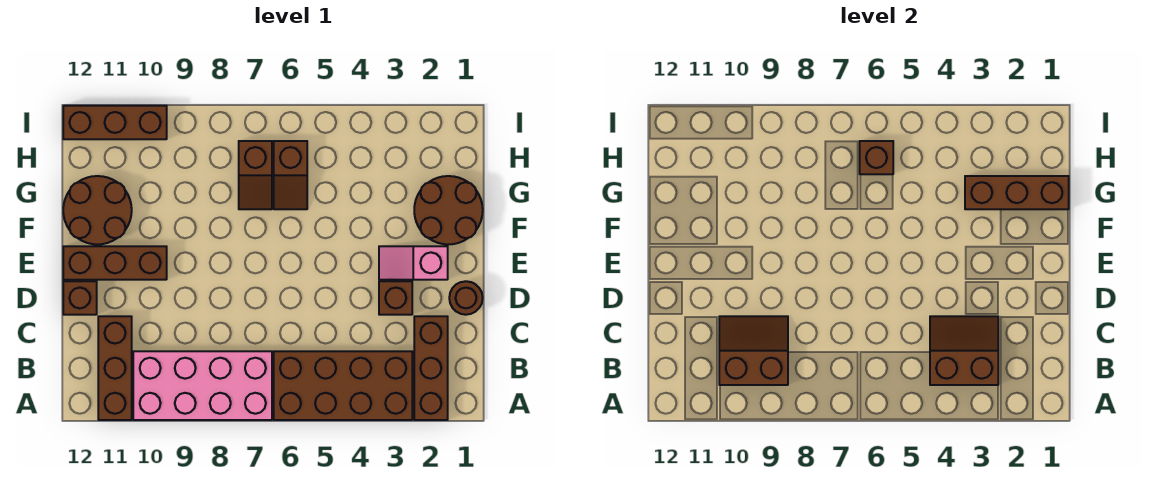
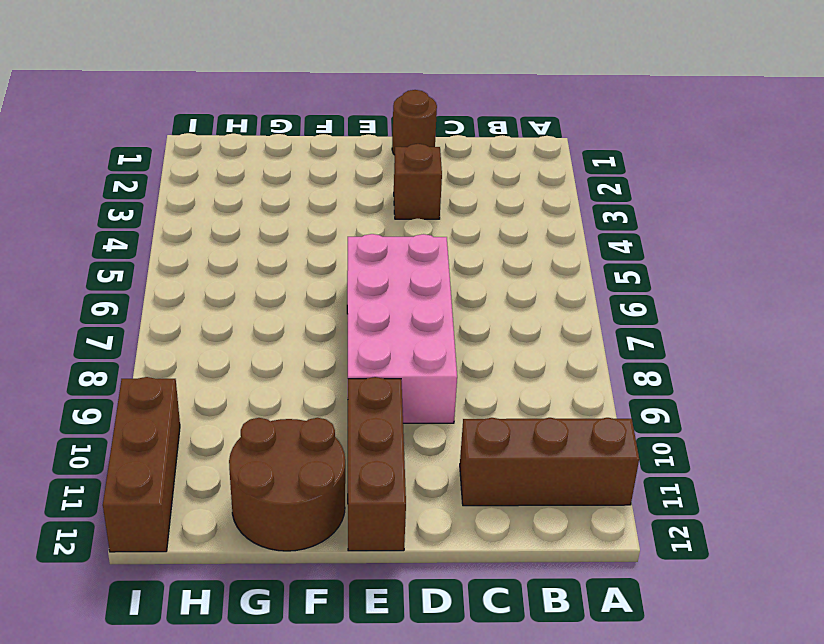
pink 2x4 brick [347,234,457,423] -> pink 2x4 brick moved to [133,351,272,420]
none -> brown 1x3 brick [414,316,448,420]
none -> brown 2x4 brick [274,351,412,420]
none -> brown 1x1 brick [63,281,97,315]

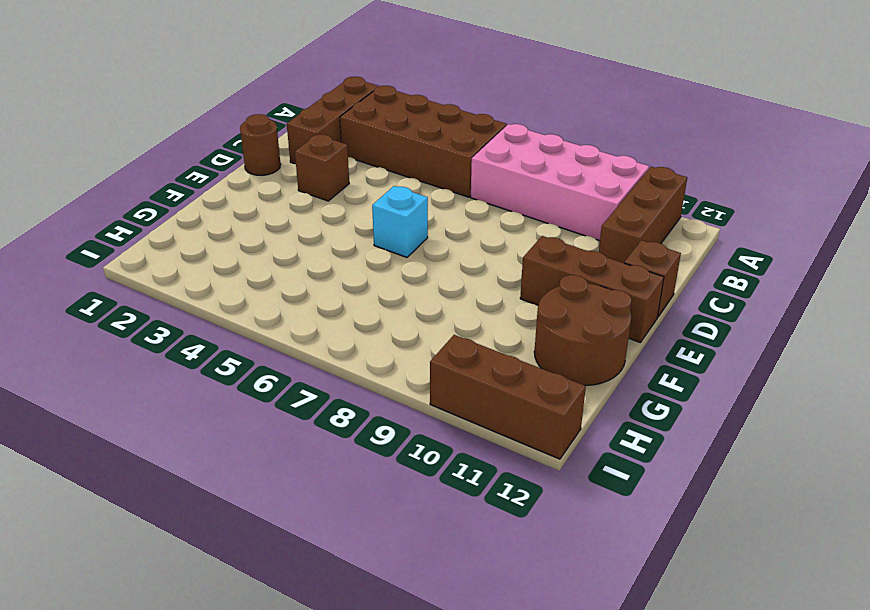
cyan 1x1 brick [372,186,428,257] -> none
none -> pink 1x2 slope [379,246,448,280]
none -> brown 2x2 round brick [414,176,483,244]
none -> brown 1x2 slope [274,141,307,209]

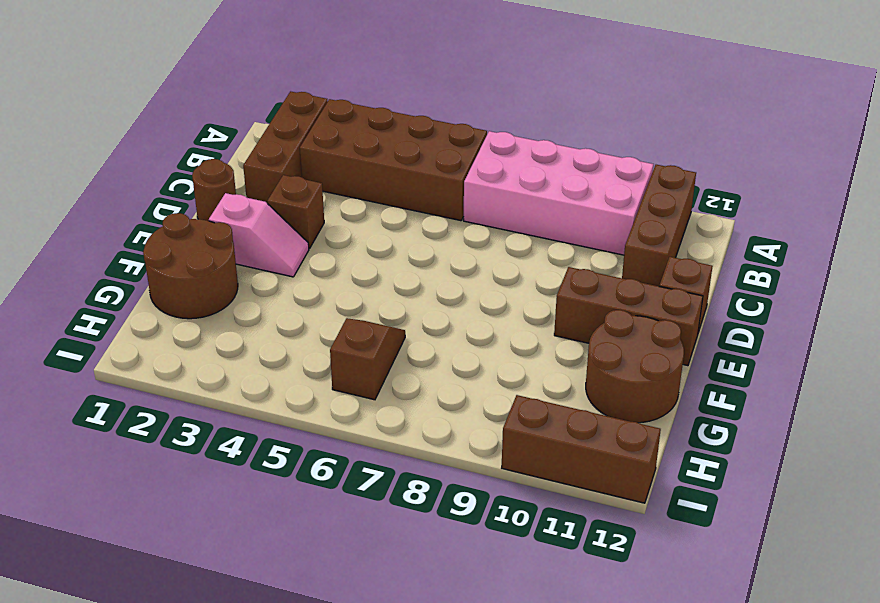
none -> brown 1x2 slope [239,141,272,209]
none -> brown 2x2 slope [930,316,998,385]
none -> brown 2x2 slope [719,316,788,385]

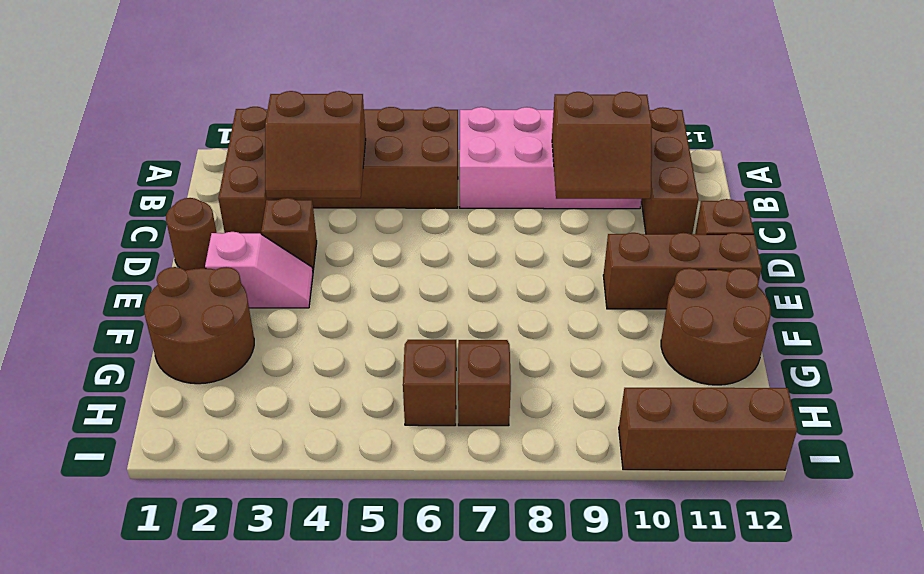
none -> brown 1x3 brick [965,176,1069,209]
none -> brown 1x1 brick [860,141,893,174]

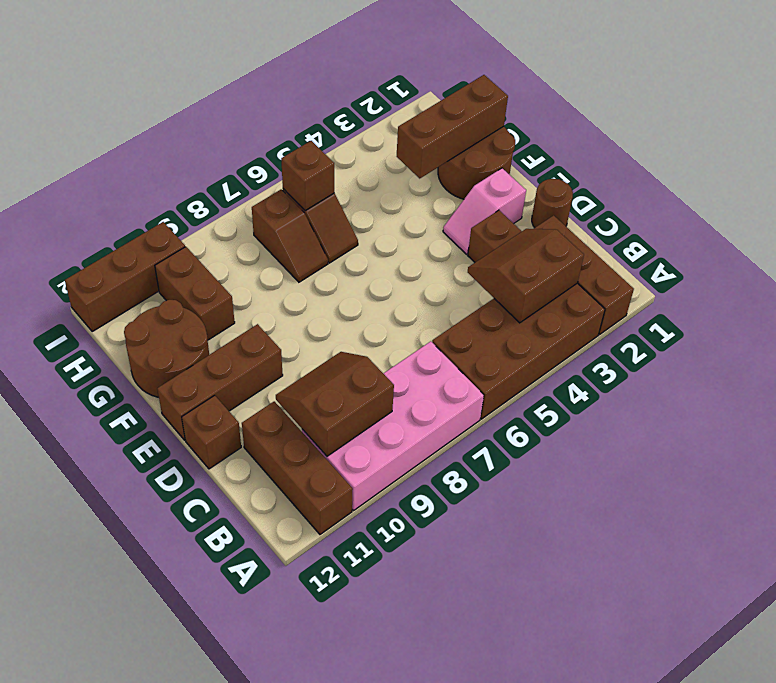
brown 1x2 brick [155,247,235,340] -> none

